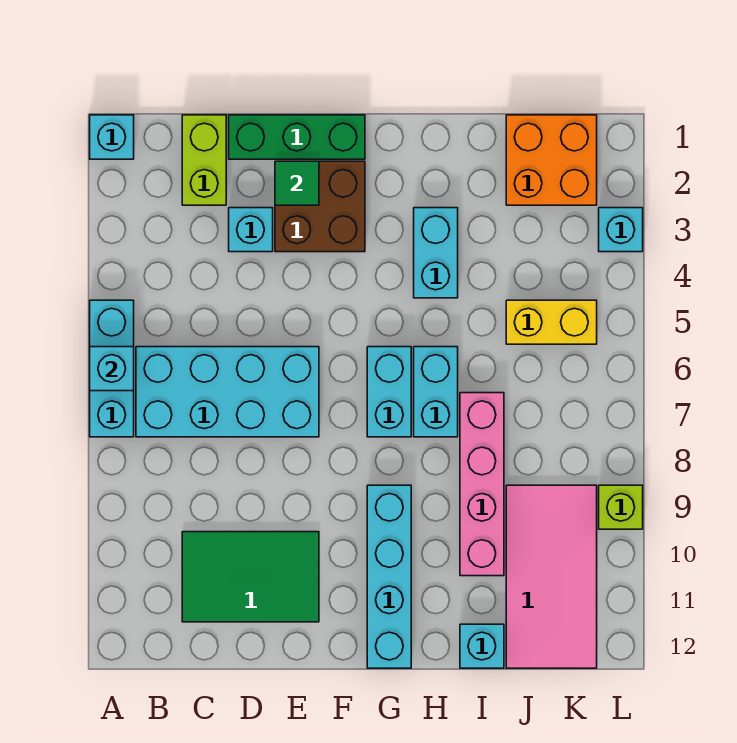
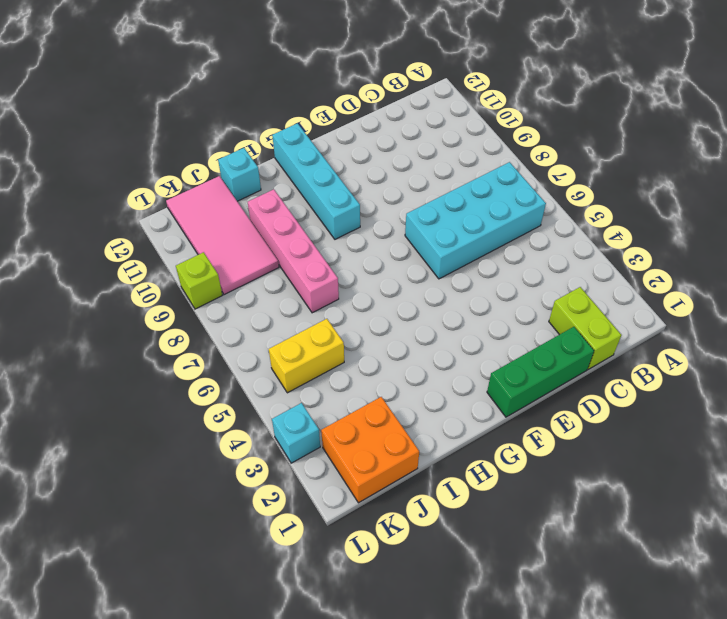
none -> cyan 1x1 brick [90,115,134,159]
none -> cyan 1x3 brick [90,300,134,437]
none -> green 2x3 tile [182,532,319,622]

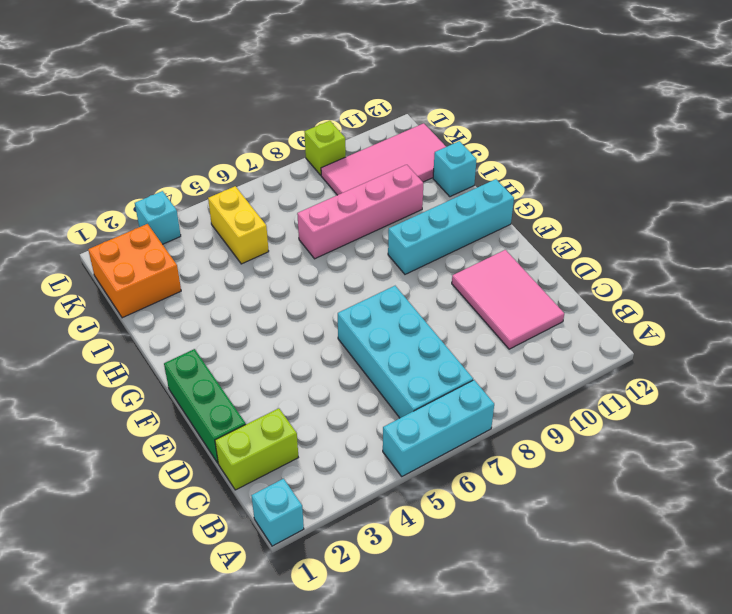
pink 2x3 tile [452,250,564,349] -> green 2x3 tile [182,532,319,622]
none -> cyan 1x1 brick [229,208,273,252]
none -> brown 2x2 brick [275,161,365,252]
none -> cyan 1x2 brick [367,347,411,437]

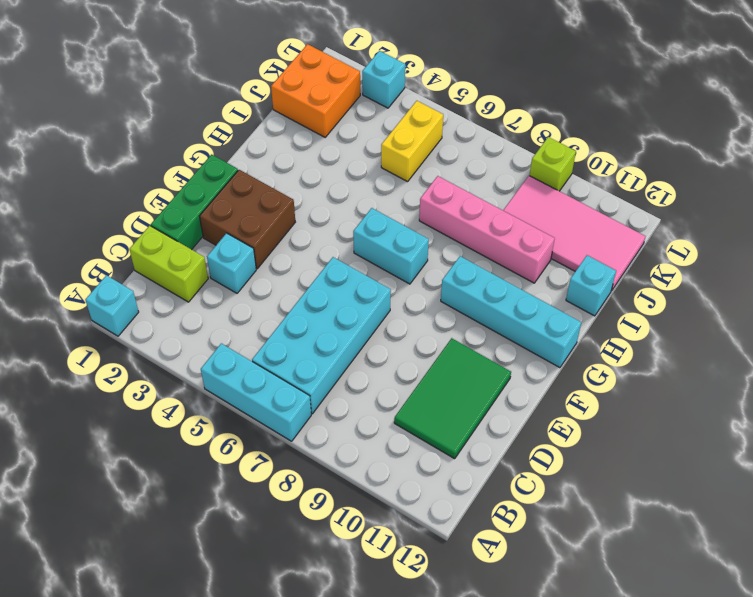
none -> cyan 1x2 brick [414,208,458,298]
none -> cyan 1x2 brick [414,347,458,437]
none -> cyan 1x1 brick [90,347,134,391]

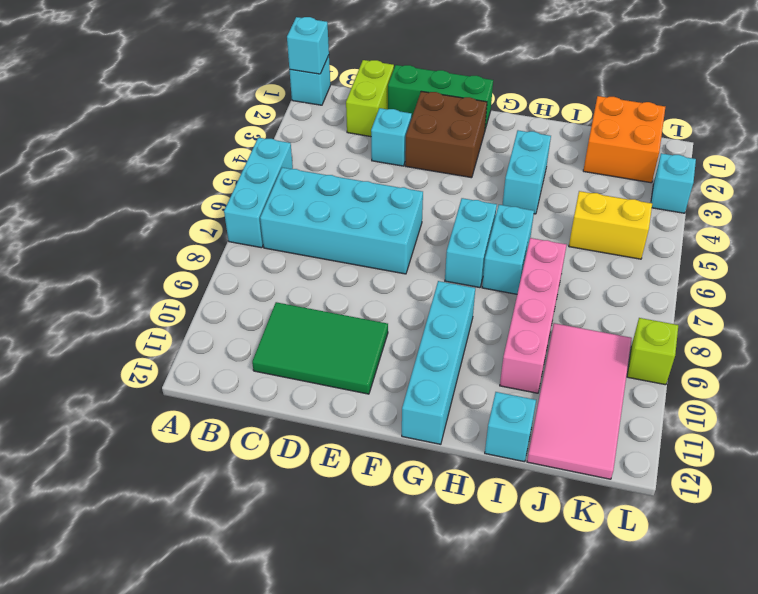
cyan 1x1 brick [287,17,329,74] -> cyan 1x1 brick moved to [90,347,134,391]
none -> green 1x1 tile [275,161,319,205]

